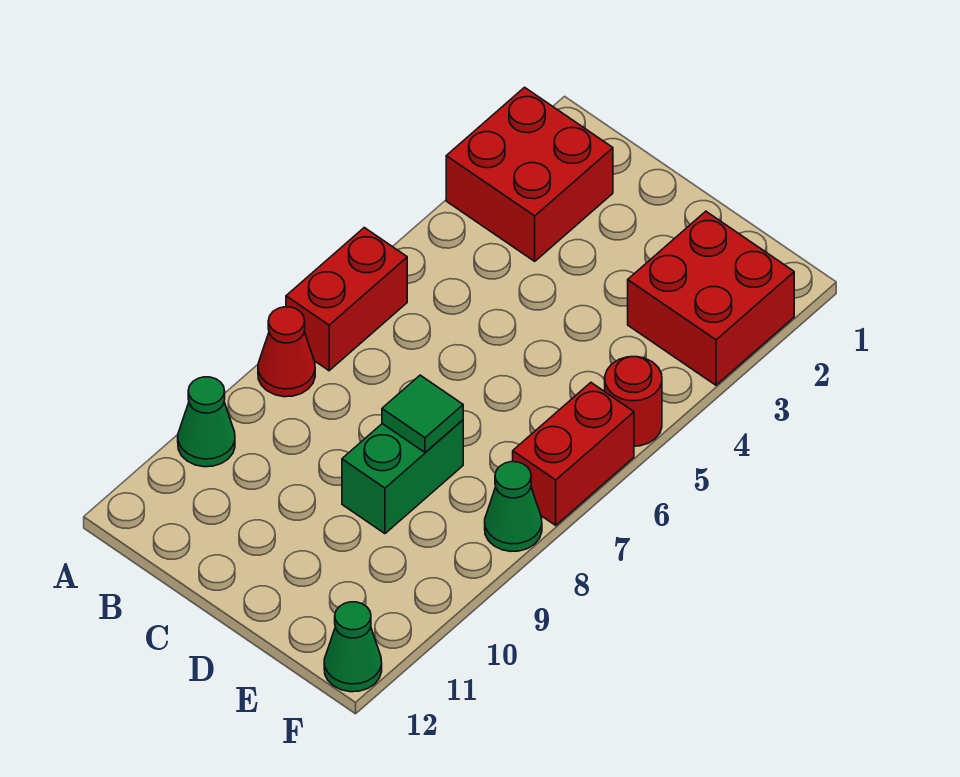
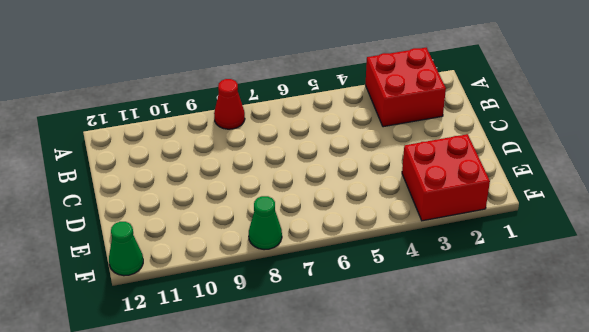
none -> red 1x2 brick [286,228,407,371]
none -> green 1x1 cone [178,377,235,467]

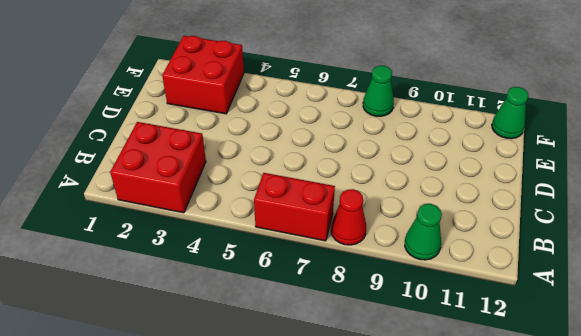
none -> green 1x2 brick [342,420,463,534]
none -> red 1x1 round brick [605,357,662,446]

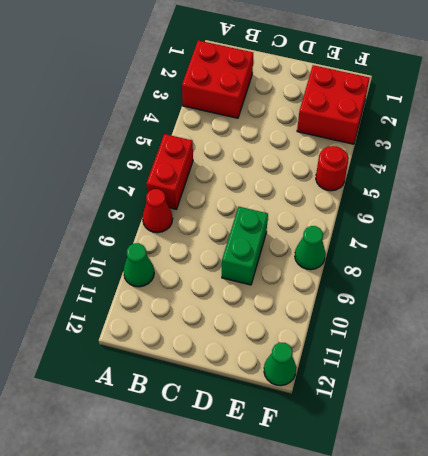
none -> red 1x2 brick [513,383,634,525]
none -> green 1x1 tile [382,375,463,452]

